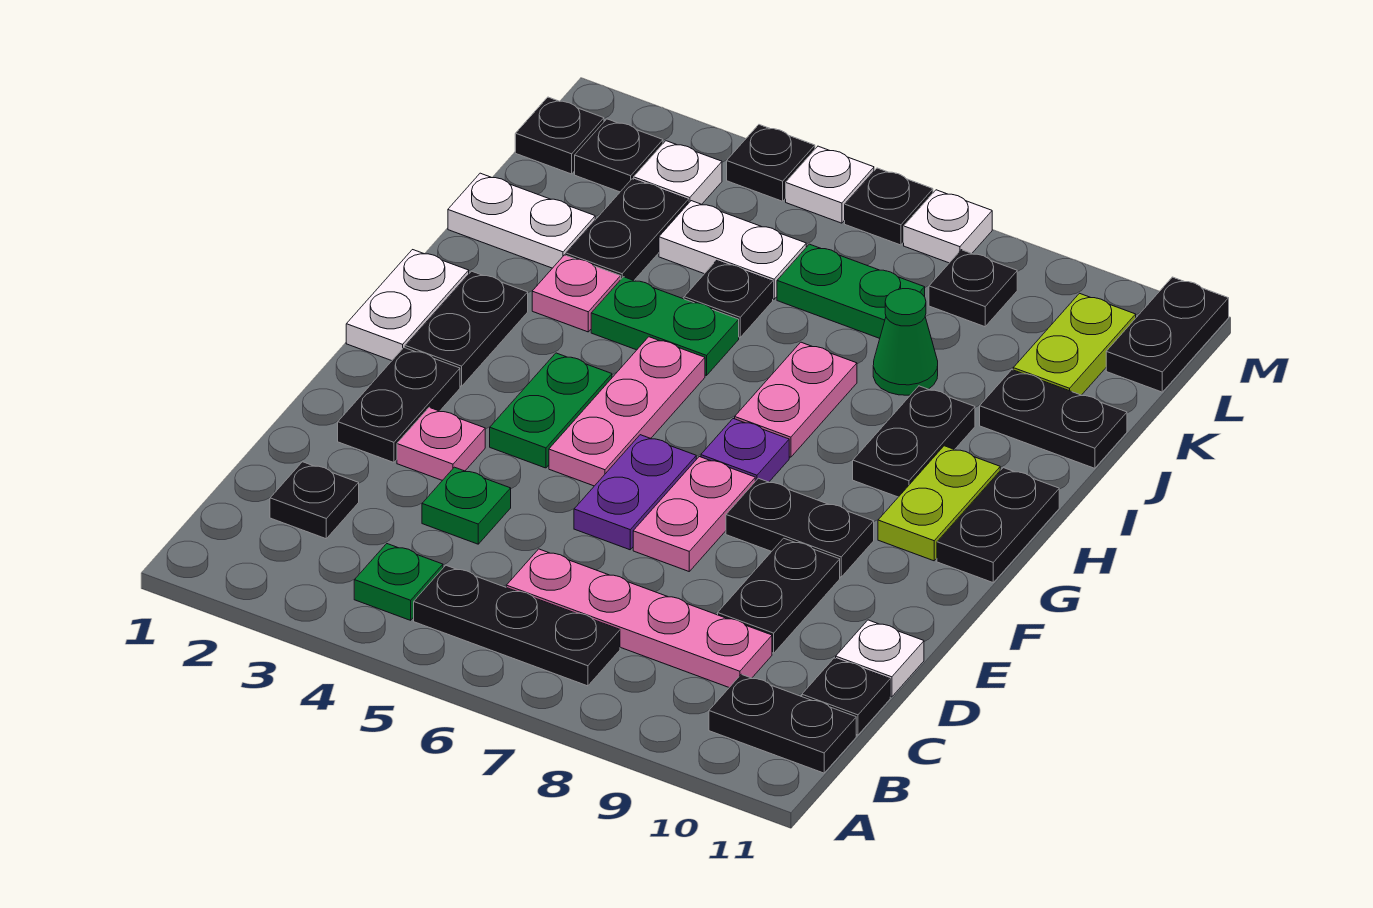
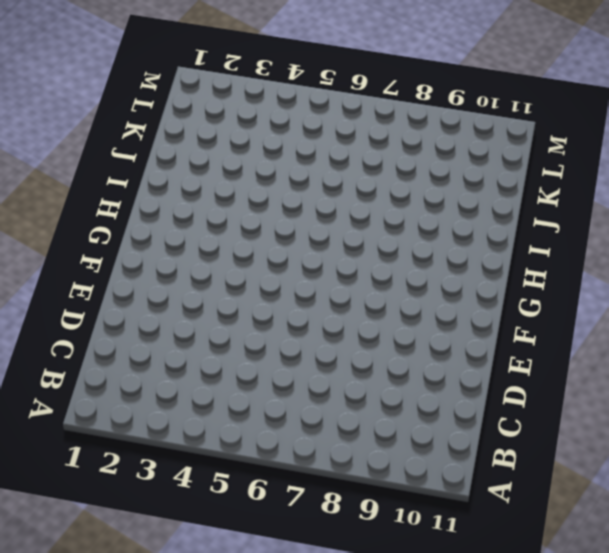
none -> green 1x1 plate [354,544,443,620]
none -> black 1x3 plate [414,565,620,686]
none -> black 1x2 plate [709,674,856,773]
none -> black 1x1 plate [270,462,359,539]

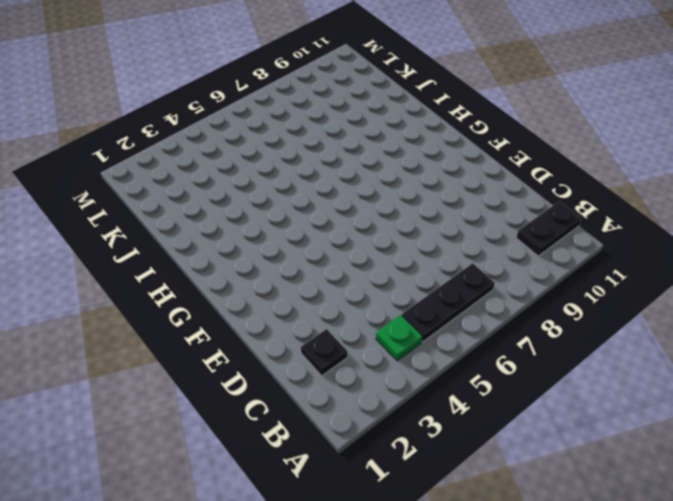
none -> pink 1x4 plate [506,549,772,687]
none -> black 1x1 plate [802,658,890,735]
none -> green 1x1 plate [422,467,511,544]
none -> black 1x2 plate [718,538,840,653]

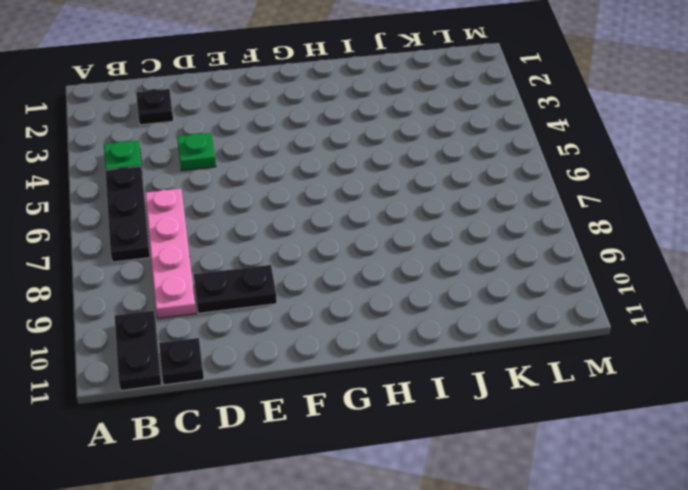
none -> white 1x1 plate [836,620,924,697]
none -> black 1x2 plate [338,348,460,462]
none -> pink 1x1 plate [397,407,485,480]
none -> purple 1x2 plate [574,435,696,550]

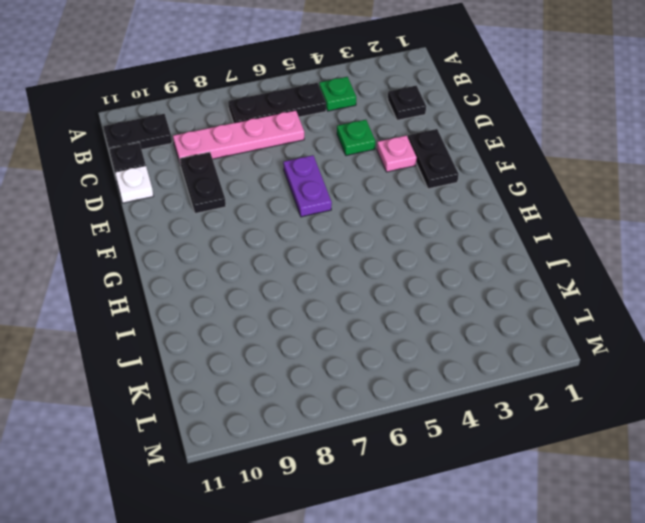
none -> pink 1x2 plate [633,457,755,571]
none -> green 1x2 plate [490,353,612,468]
none -> pink 1x3 plate [549,337,705,486]
none -> black 1x2 plate [726,478,874,577]

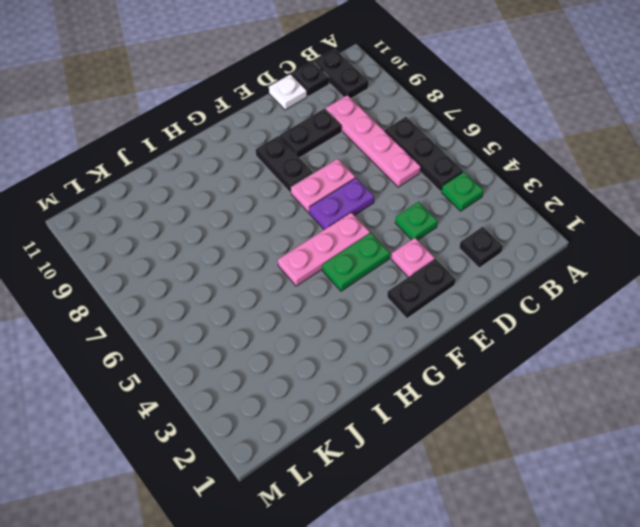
none -> white 1x2 plate [346,250,469,361]
none -> black 1x2 plate [405,271,528,386]
none -> purple 1x1 plate [701,419,789,482]
none -> lime 1x2 plate [878,446,1000,561]

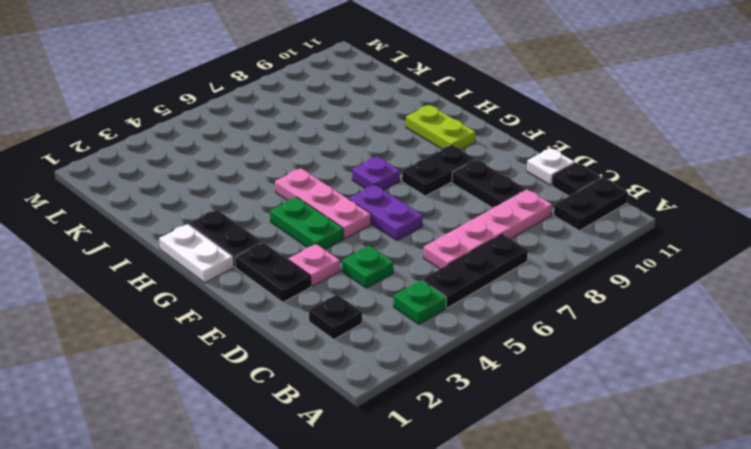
none -> pink 1x2 plate [633,457,755,571]
none -> black 1x2 plate [937,468,1059,582]
none -> pink 1x2 plate [735,342,857,457]
none -> black 1x2 plate [853,386,975,497]

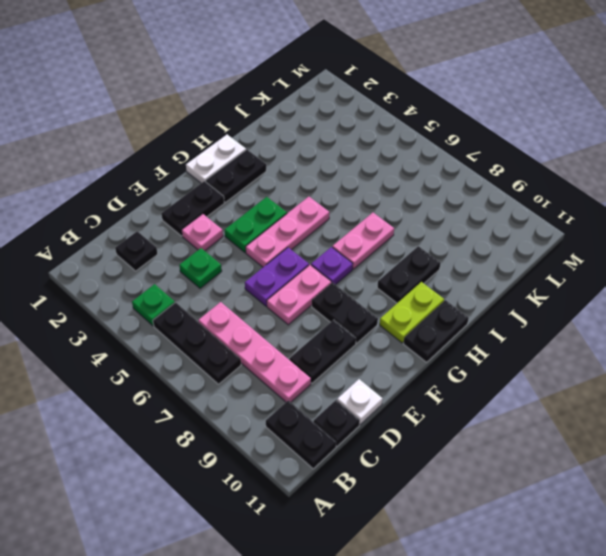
none -> pink 1x1 plate [532,255,621,332]
none -> green 1x2 plate [591,277,739,376]
none -> white 1x2 plate [448,173,595,268]
none -> black 1x2 plate [566,179,688,280]

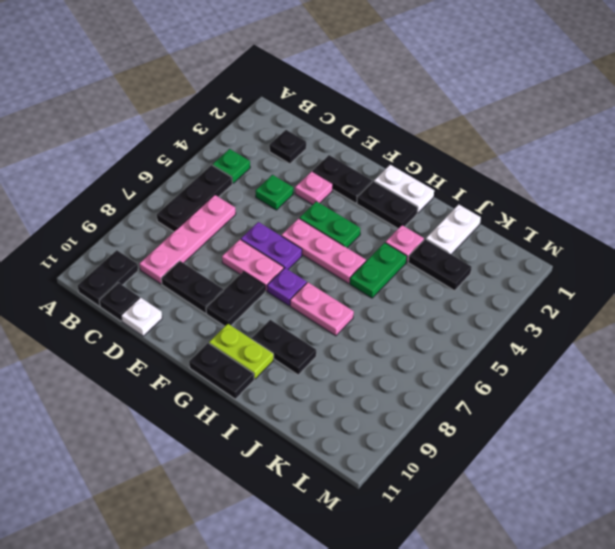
none -> black 1x1 plate [684,261,773,337]
none -> green 1x1 cone [873,289,938,395]
none -> black 1x2 plate [980,370,1127,468]
none -> white 1x2 plate [659,201,806,299]

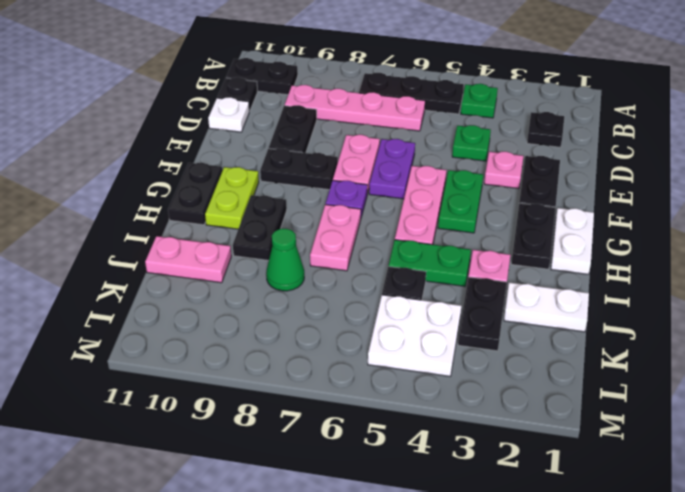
pink 1x2 plate [145,236,231,283] -> black 1x2 plate [980,370,1127,468]
white 2x2 plate [368,295,461,376] -> white 1x2 plate [659,201,806,299]
none -> green 1x2 plate [777,244,925,338]
none -> lime 1x2 plate [1013,293,1136,395]
none -> black 1x1 plate [515,97,604,174]
none -> black 1x1 plate [575,119,663,192]

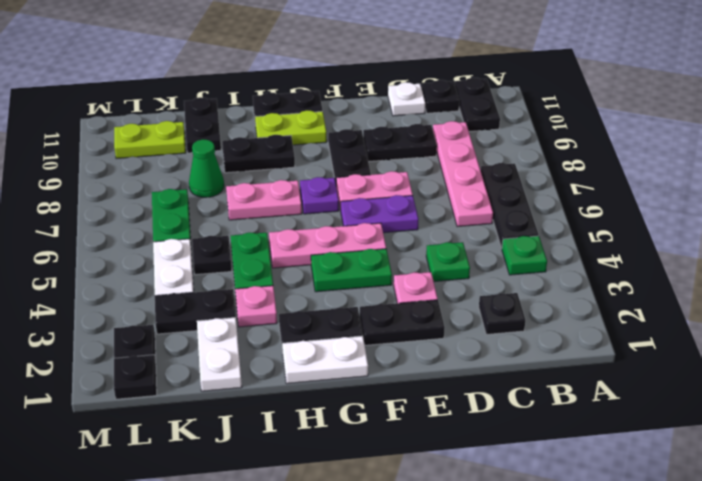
none -> white 1x1 plate [634,141,722,204]
none -> black 1x1 plate [929,250,1017,327]
none -> black 1x2 plate [1106,277,1229,392]
none -> black 1x1 plate [727,125,815,201]

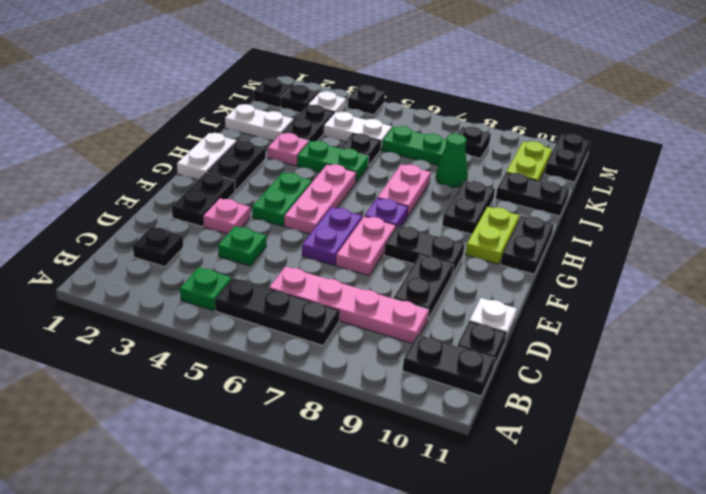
none -> white 1x1 plate [786,146,874,223]
none -> black 1x1 plate [845,168,933,245]
none -> white 1x1 plate [904,190,992,263]

